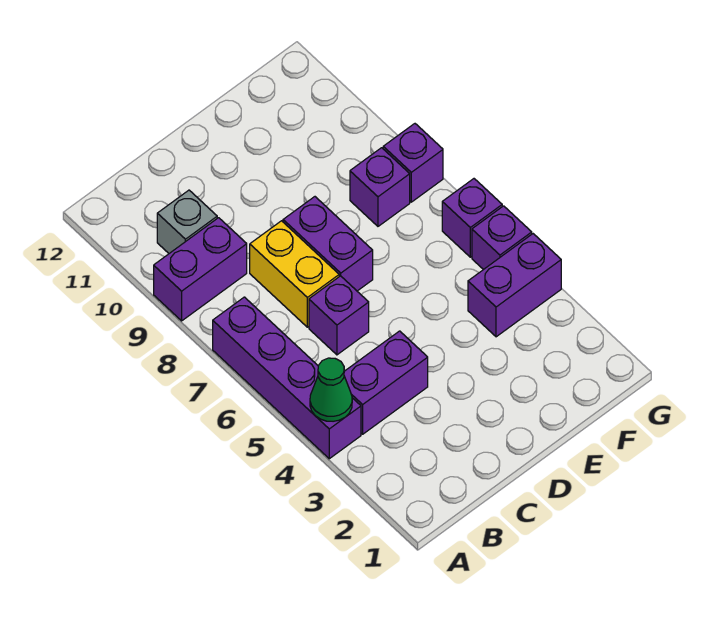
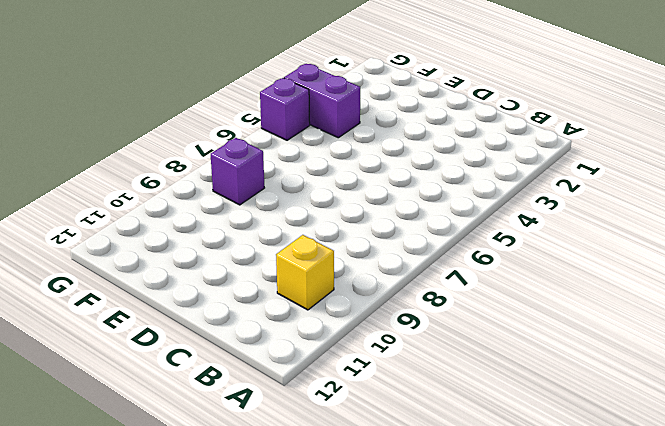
yellow 1x1 brick [276,235,334,310] -> grey 1x1 brick [157,190,217,253]
none -> purple 1x4 brick [213,297,361,459]
none -> purple 1x2 brick [154,218,247,321]
none -> purple 1x2 brick [344,331,428,434]

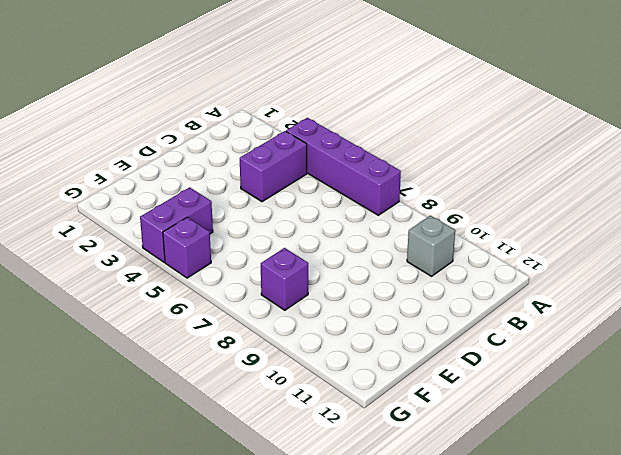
none -> purple 1x2 brick [154,218,247,321]
none -> purple 1x1 brick [309,276,369,355]
none -> yellow 1x2 brick [250,221,339,327]

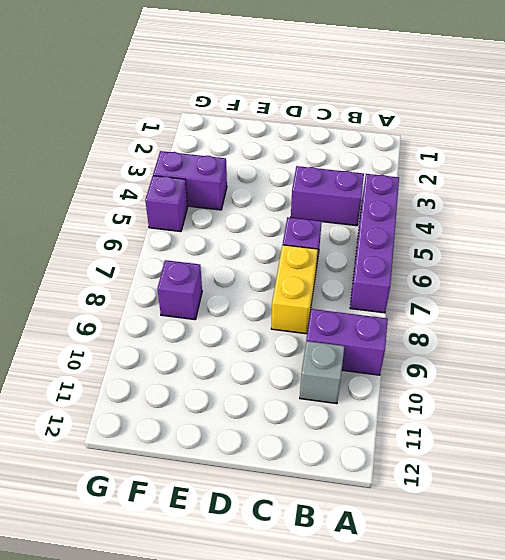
none -> purple 1x2 brick [283,197,373,291]
none -> purple 1x1 brick [442,179,502,257]
none -> purple 1x1 brick [383,124,443,202]

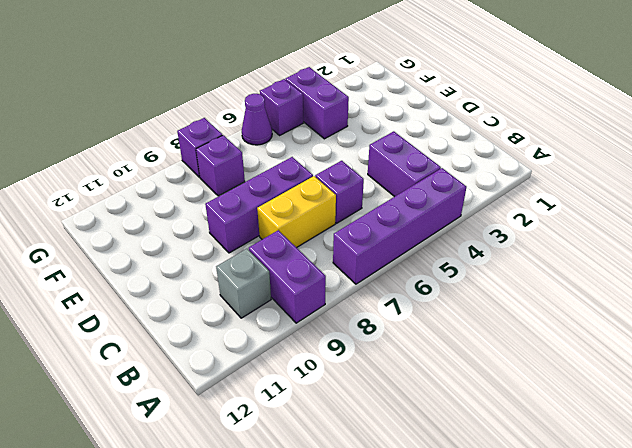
purple 1x3 brick [205,157,313,253] -> purple 1x2 brick [283,197,373,291]
purple 1x1 cone [242,94,272,145] -> purple 1x1 brick [442,179,502,257]
none -> green 1x1 cone [310,358,352,421]

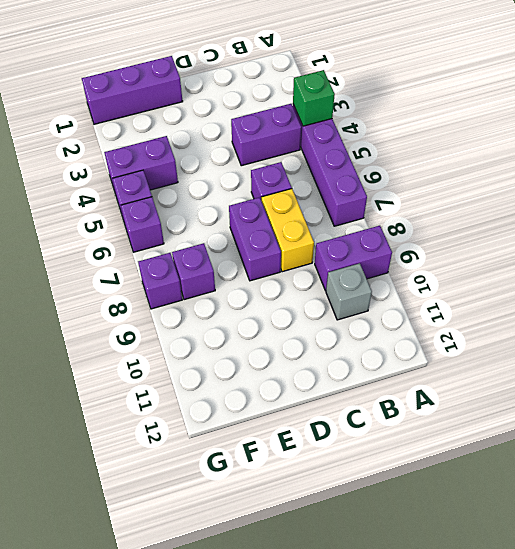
green 1x1 brick [293,70,335,126] -> green 1x1 cone [310,358,352,421]
purple 1x3 brick [82,56,183,124] -> none

